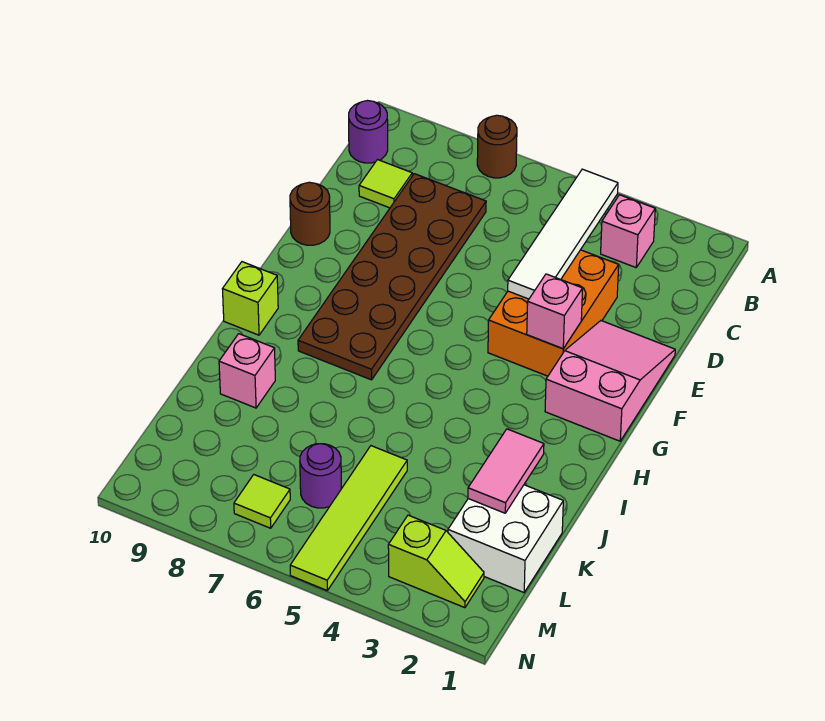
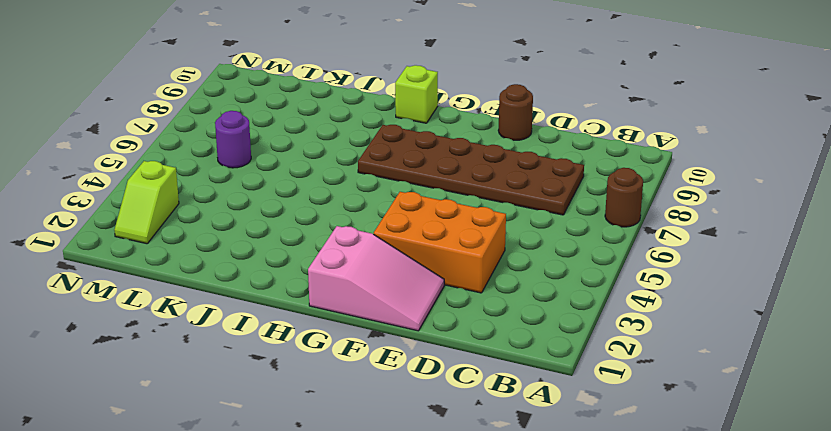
none -> pink 1x1 brick [601,195,655,268]
none -> purple 1x1 round brick [349,101,388,163]
none -> lime 1x1 tile [359,160,412,208]

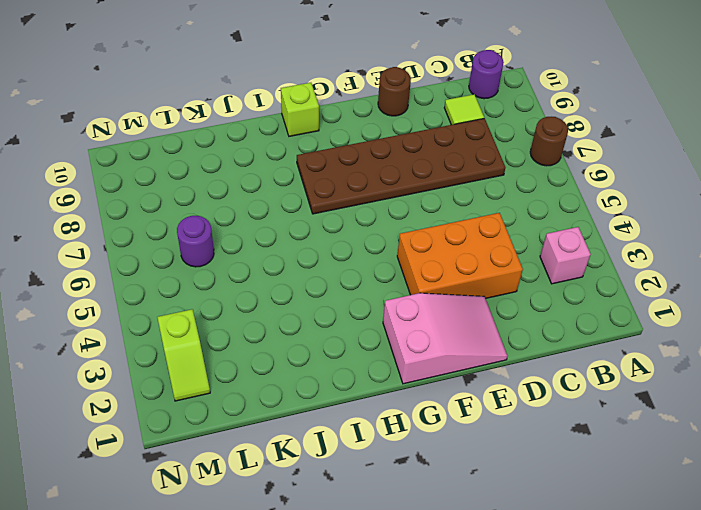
none -> pink 1x1 brick [219,334,275,408]
none -> white 2x2 brick [448,485,563,593]
none -> lime 1x4 tile [290,446,407,590]

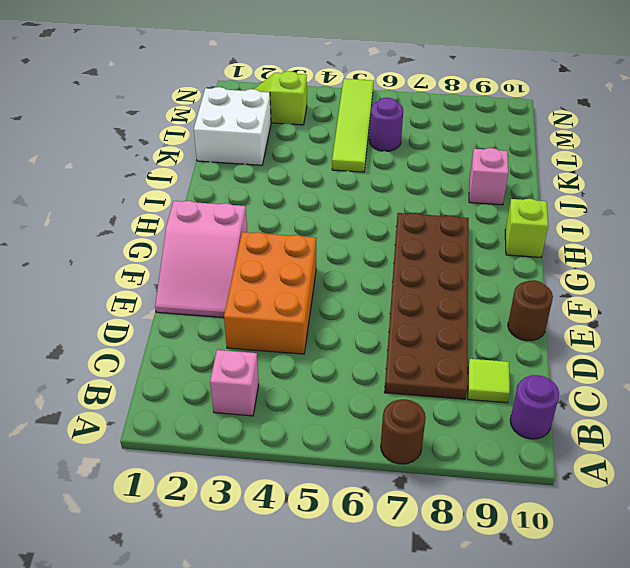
none -> lime 1x1 tile [234,475,290,528]
none -> white 1x4 tile [508,169,618,299]
none -> pink 1x1 brick [527,274,583,349]

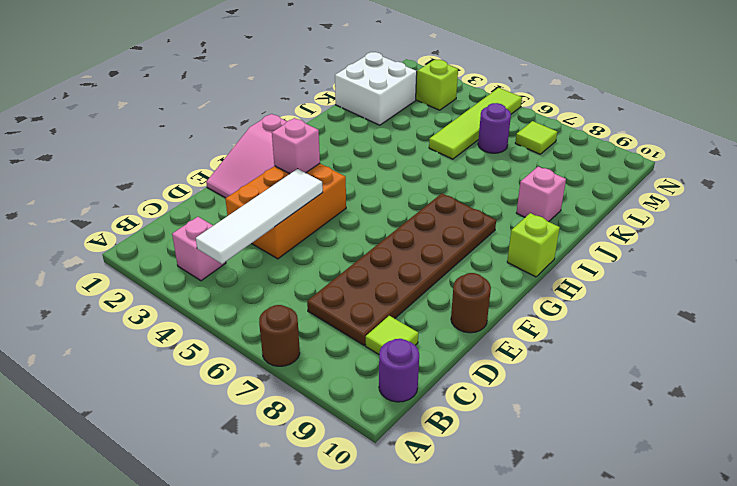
none -> pink 1x2 tile [468,429,544,513]

